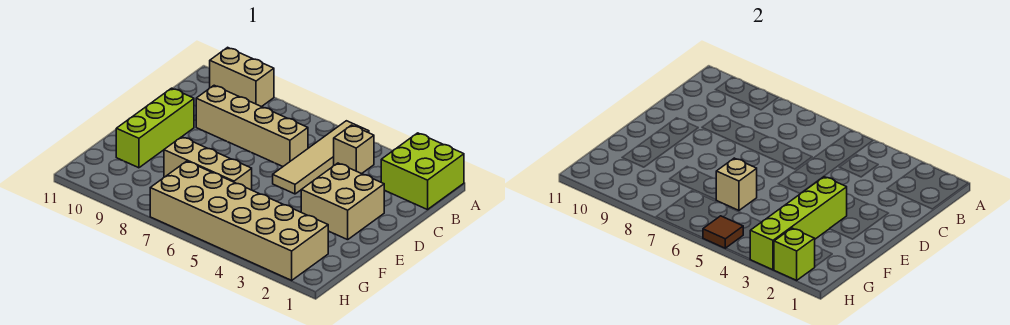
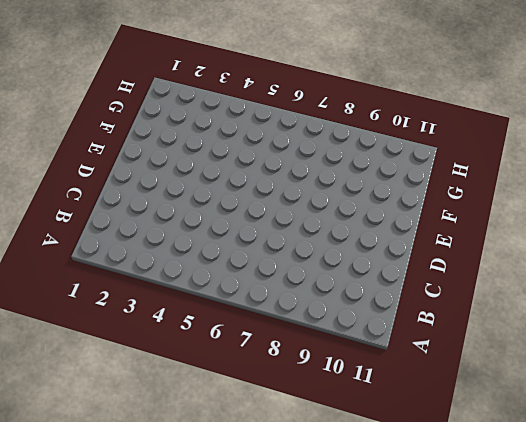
none -> lime 2x2 brick [381,133,464,210]
none -> tan 1x4 tile [273,121,369,194]
none -> tan 1x2 brick [210,47,274,107]

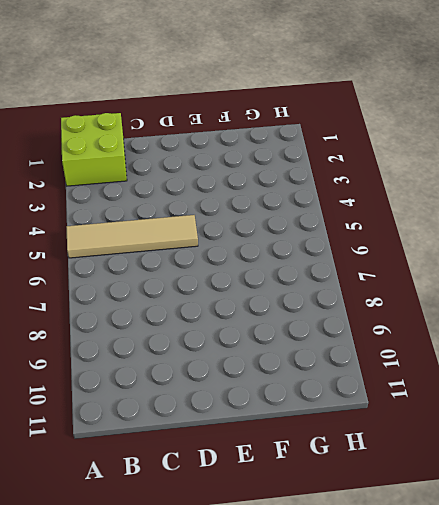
none -> tan 1x2 brick [210,47,274,107]
none -> tan 1x1 brick [334,125,374,174]
none -> tan 1x4 brick [196,85,308,166]

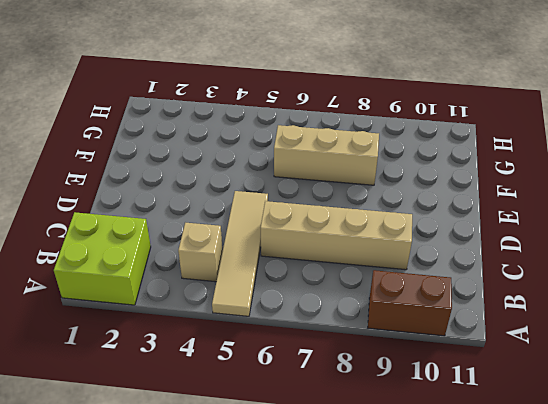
brown 1x2 brick [368,270,452,336] -> tan 1x2 brick [210,47,274,107]
none -> tan 2x2 brick [301,163,384,240]
none -> lime 1x3 brick [116,88,194,168]
none -> tan 2x6 brick [150,161,328,280]

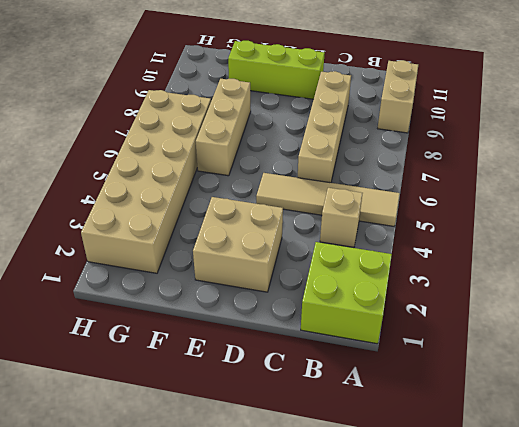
none -> lime 1x4 brick [750,177,847,270]
none -> tan 1x1 brick [716,158,757,210]
none -> lime 1x1 brick [774,228,815,280]

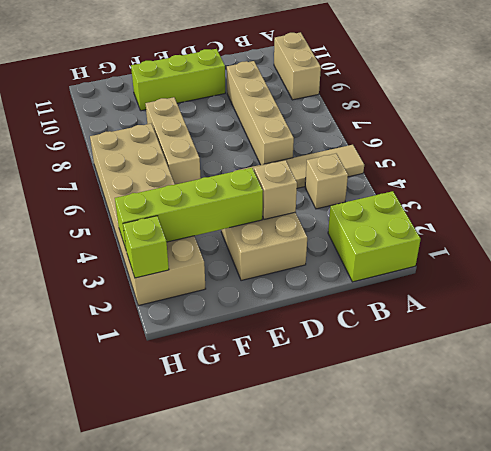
tan 1x1 brick [254,160,297,219] -> tan 1x1 brick moved to [716,158,757,210]
none -> brown 1x1 tile [703,216,743,248]

